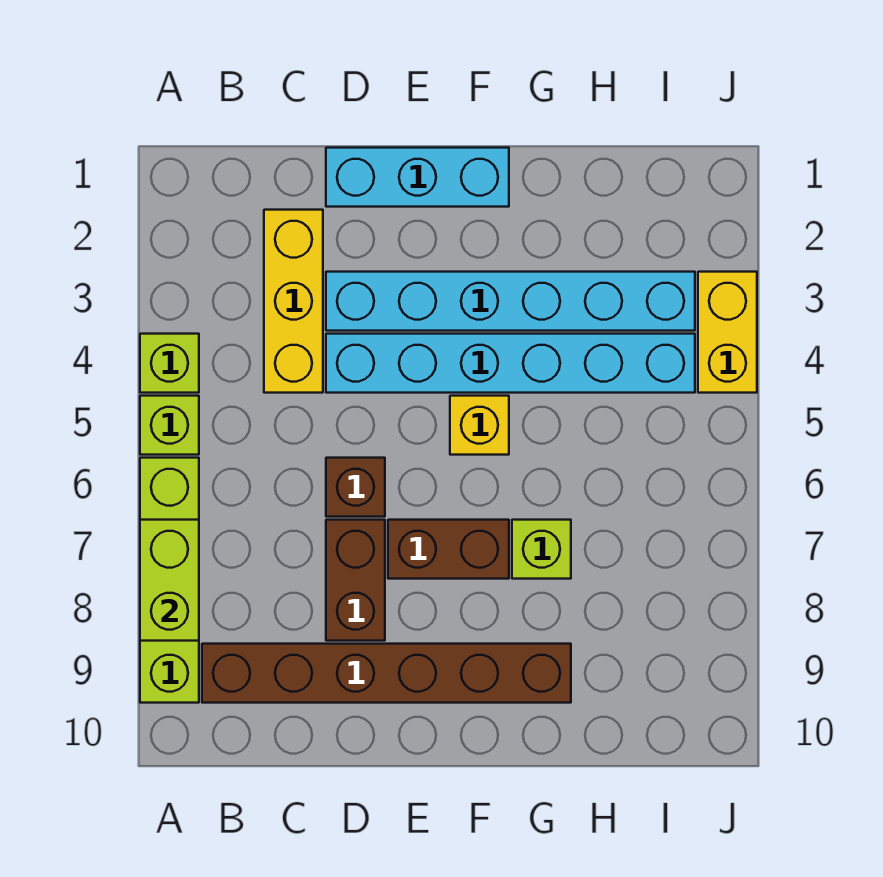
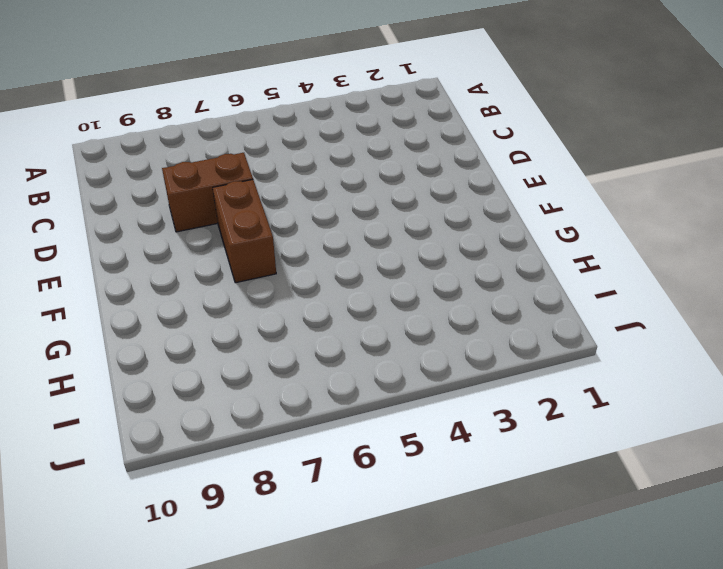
none -> lime 1x1 brick [140,334,199,393]
none -> lime 1x1 brick [140,396,199,455]
none -> lime 1x4 brick [140,458,199,703]

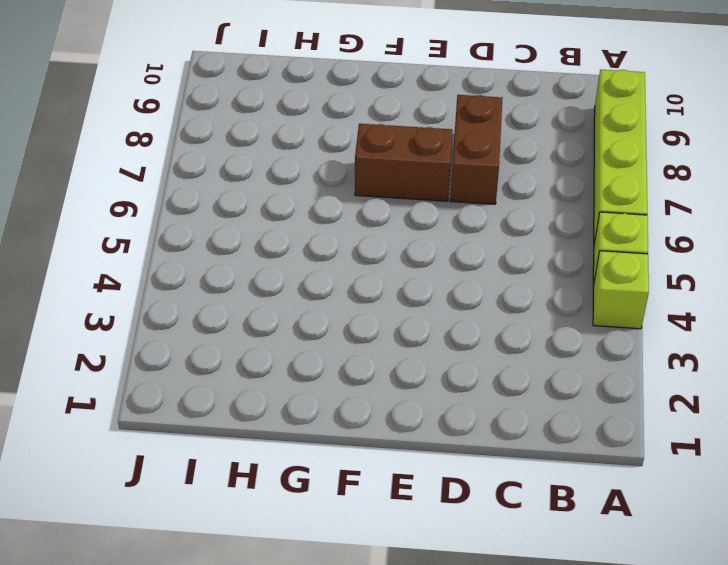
none -> brown 1x6 brick [202,644,571,703]
none -> yellow 1x3 brick [264,210,323,393]
none -> cyan 1x3 brick [326,148,509,207]

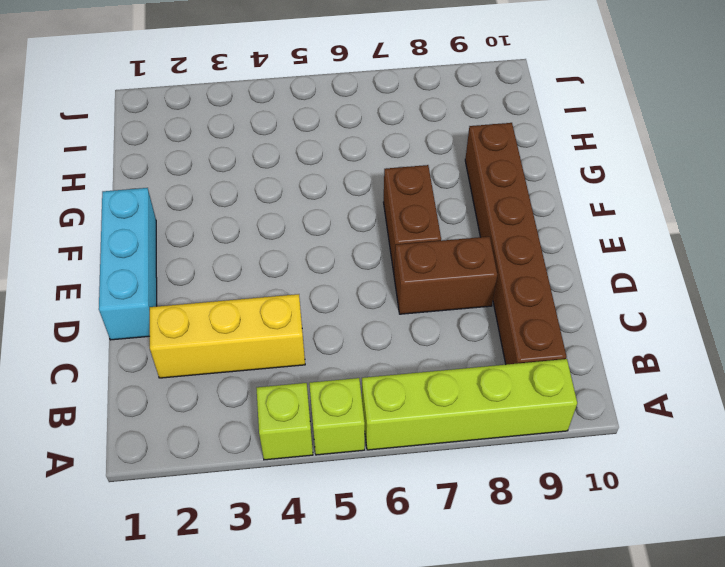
none -> cyan 1x6 brick [326,272,695,331]
none -> cyan 1x6 brick [326,334,695,393]
none -> brown 1x1 brick [326,458,385,517]

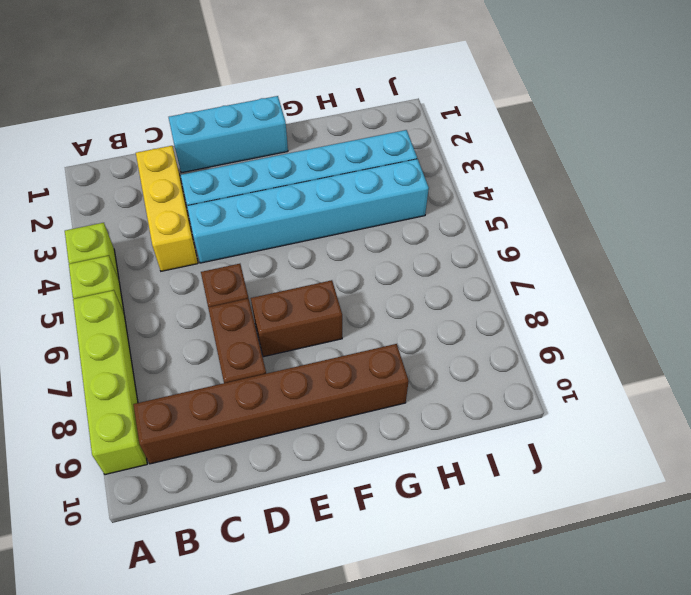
none -> yellow 1x1 brick [450,396,509,455]
none -> lime 1x1 brick [512,520,571,579]
none -> yellow 1x2 brick [698,272,757,393]

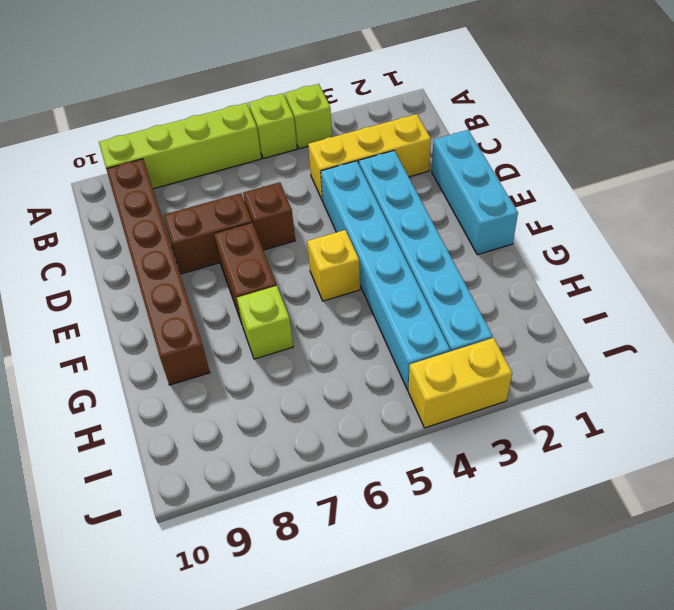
none -> lime 1x2 brick [140,520,199,641]

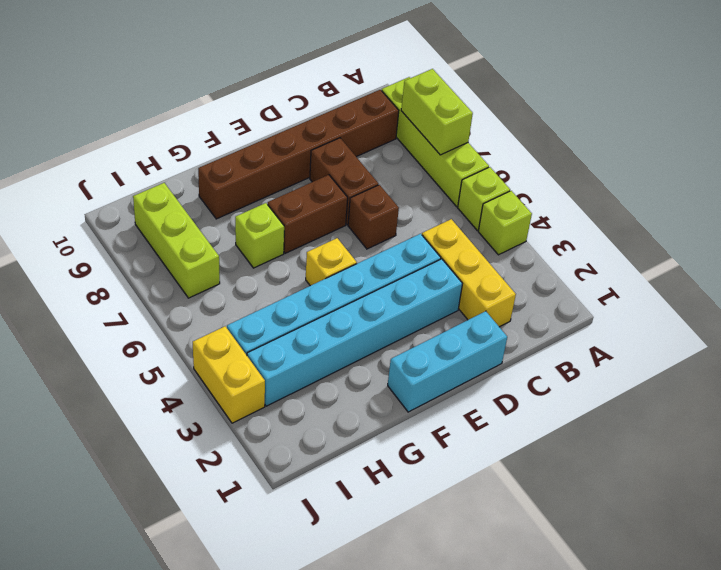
lime 1x3 brick [133,183,220,298] -> none

